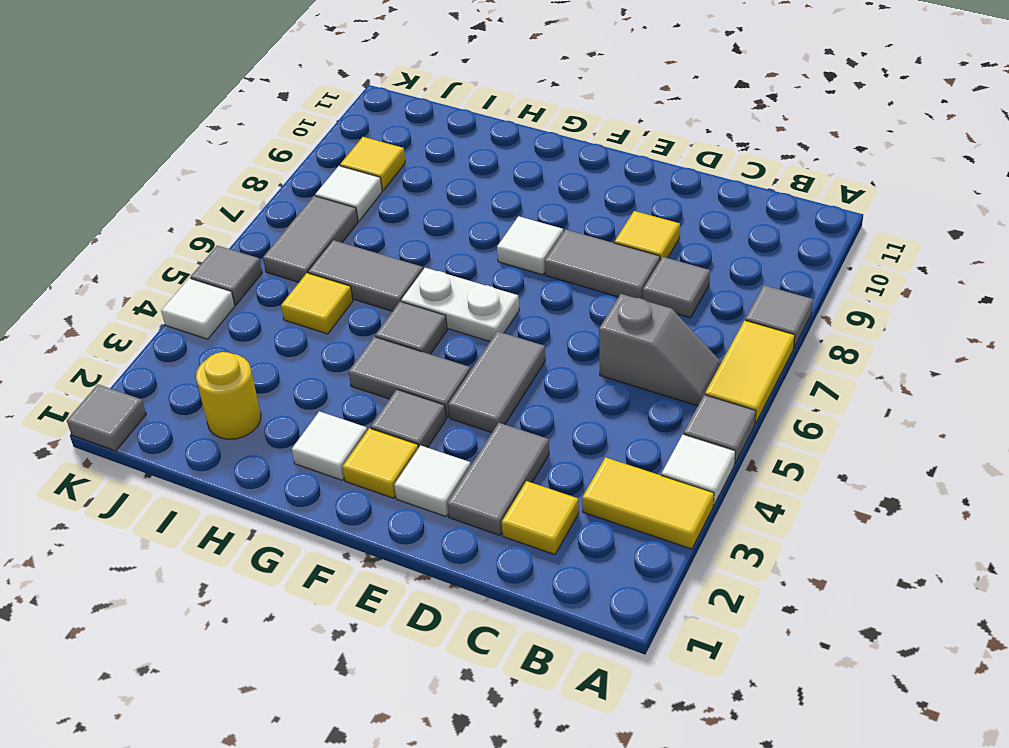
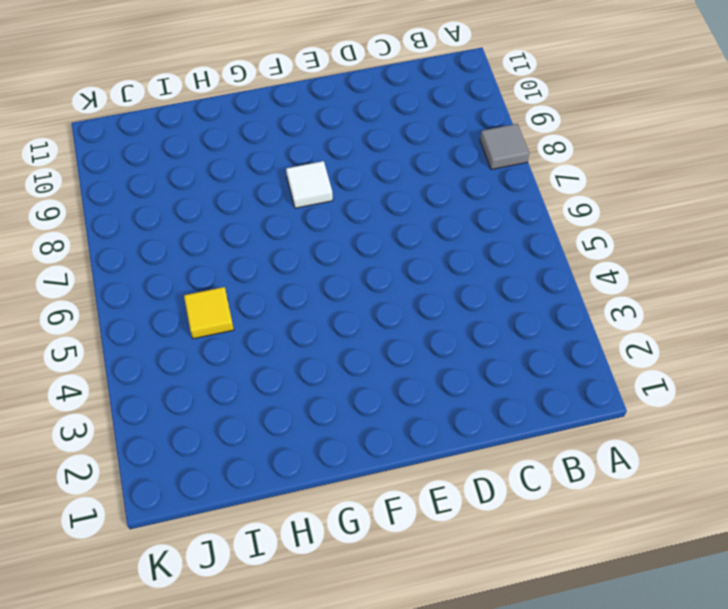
none -> yellow 1x2 tile [582,457,714,549]
none -> white 1x1 tile [661,434,735,505]
none -> grey 1x1 tile [684,395,756,463]

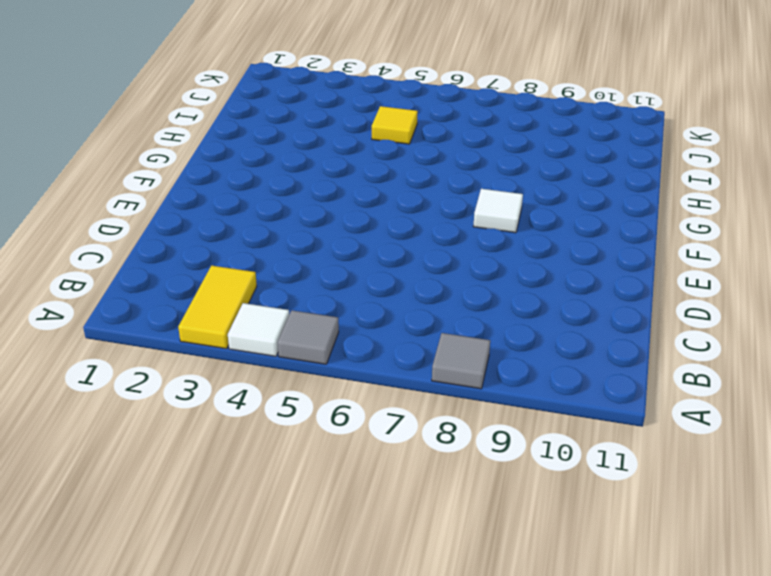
none -> yellow 1x2 tile [705,320,795,424]
none -> grey 1x2 slope [599,294,722,406]
none -> yellow 1x1 tile [502,481,579,555]

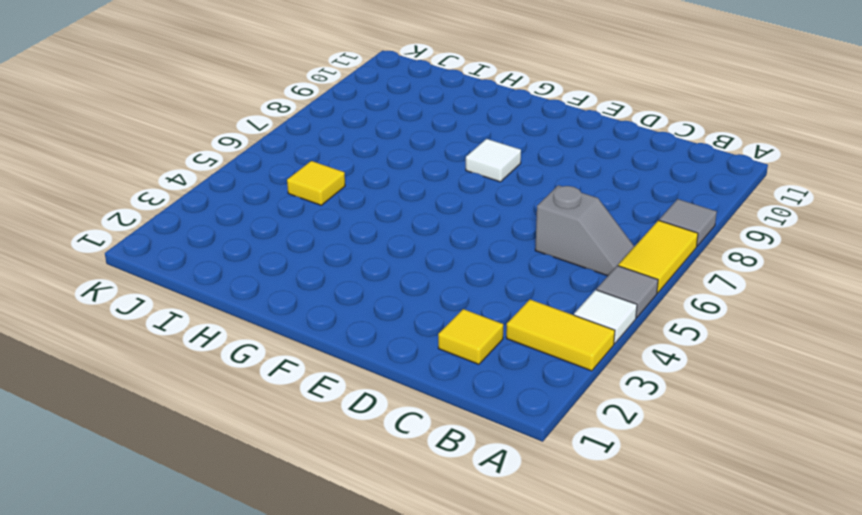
none -> grey 1x1 tile [643,257,710,318]
none -> grey 1x2 tile [447,423,549,535]
none -> grey 1x2 tile [545,230,660,299]

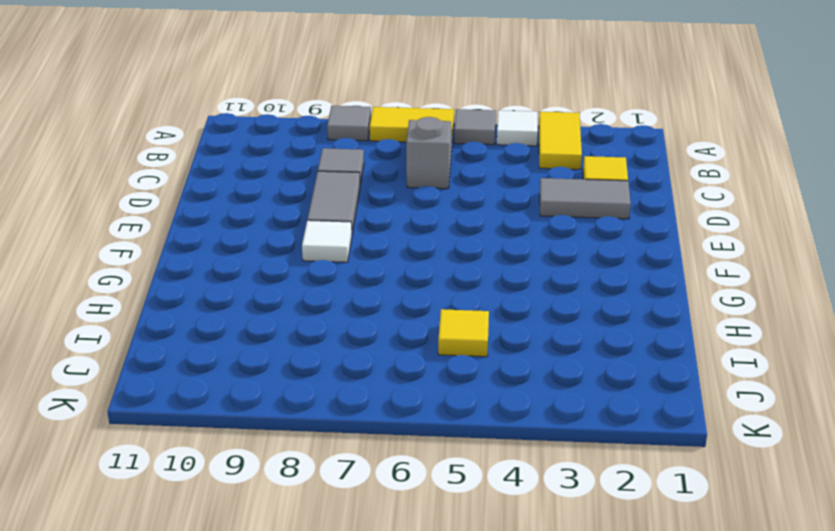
none -> yellow 1x1 tile [614,211,680,260]
none -> white 1x1 tile [394,445,471,517]
none -> grey 1x2 tile [448,331,545,433]

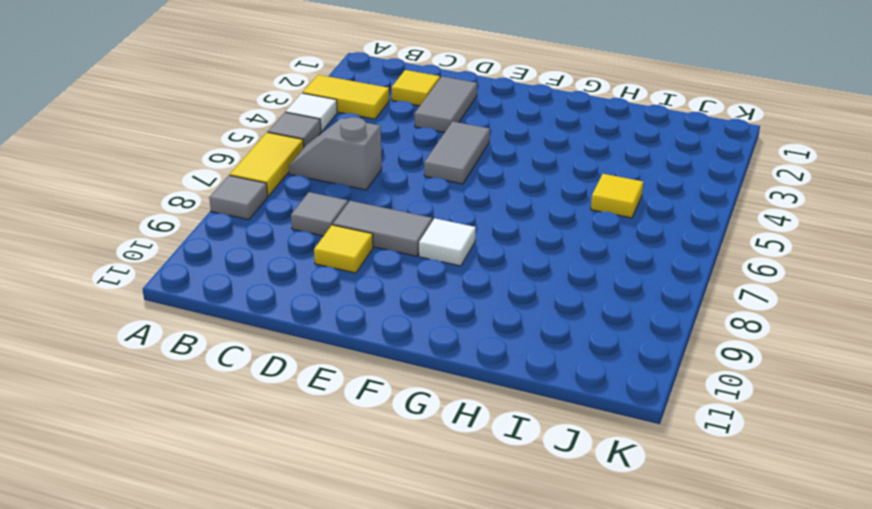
none -> white 1x1 tile [394,445,471,517]
none -> yellow 1x1 tile [342,428,418,498]
none -> grey 1x1 tile [371,390,446,448]

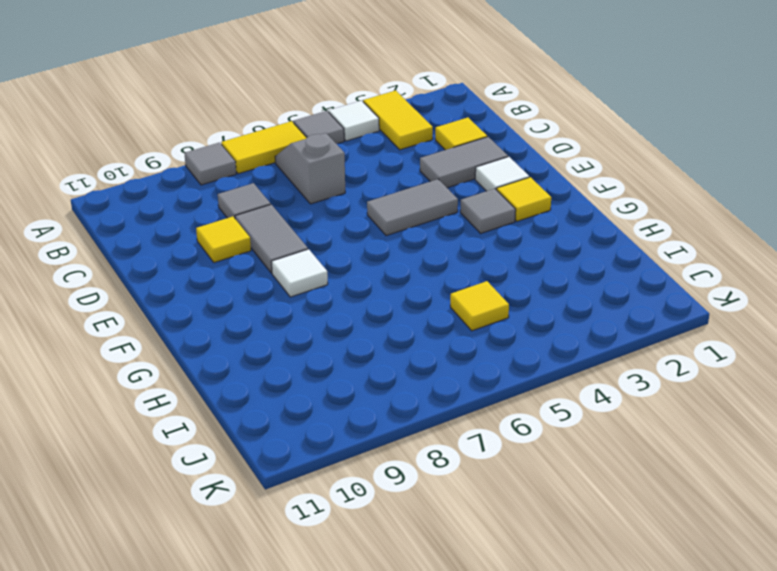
none -> grey 1x2 tile [349,337,470,418]
none -> white 1x2 plate [401,268,519,341]
none -> white 1x1 tile [292,411,367,480]

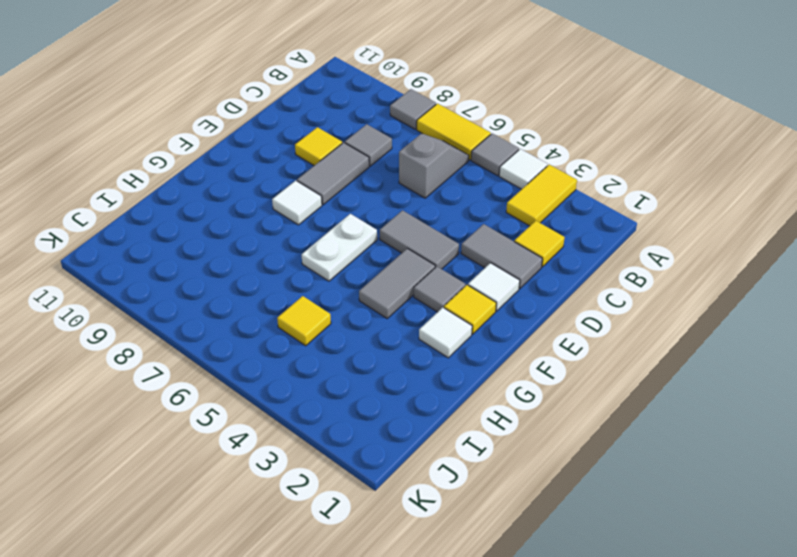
none -> grey 1x1 tile [375,302,447,354]
none -> grey 1x2 tile [308,240,423,311]
none -> yellow 1x1 round brick [196,352,261,439]

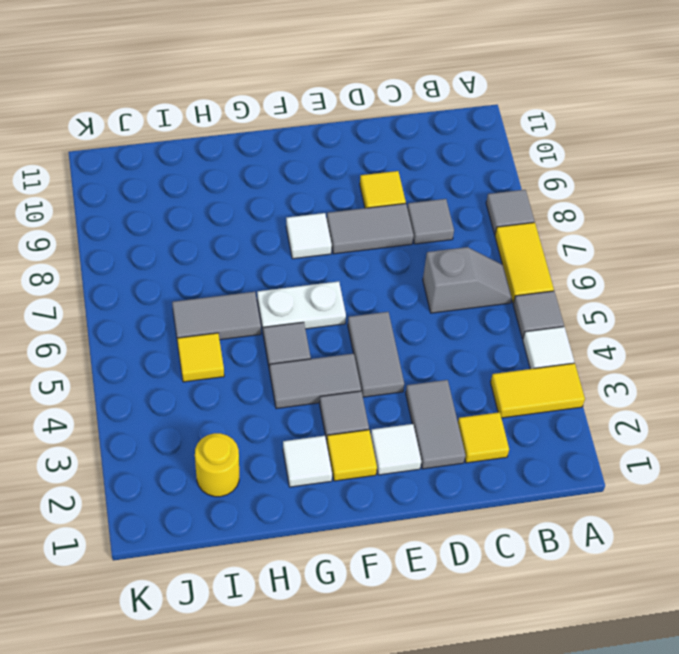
none -> grey 1x2 tile [263,196,358,282]
none -> white 1x1 tile [315,166,382,221]
none -> yellow 1x1 tile [340,137,405,191]

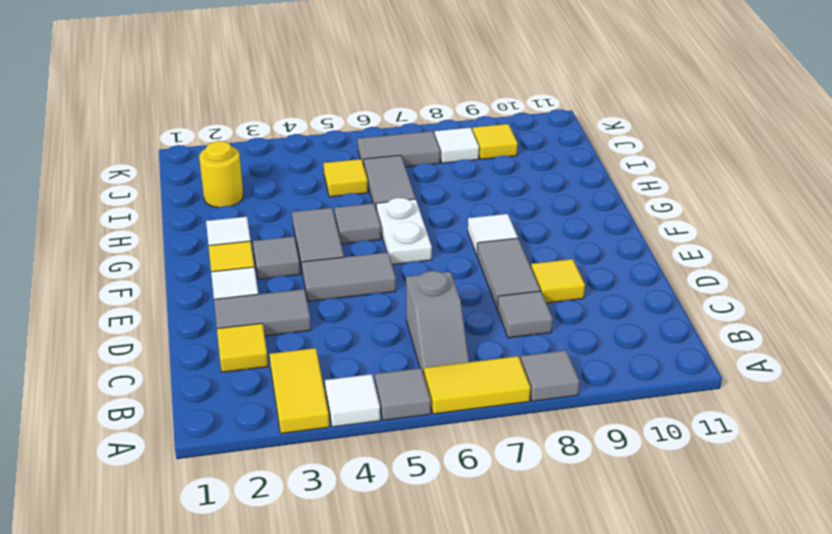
none -> grey 1x1 tile [67,384,146,451]
none -> white 1x1 tile [161,278,235,339]
none -> grey 1x1 tile [191,245,262,305]

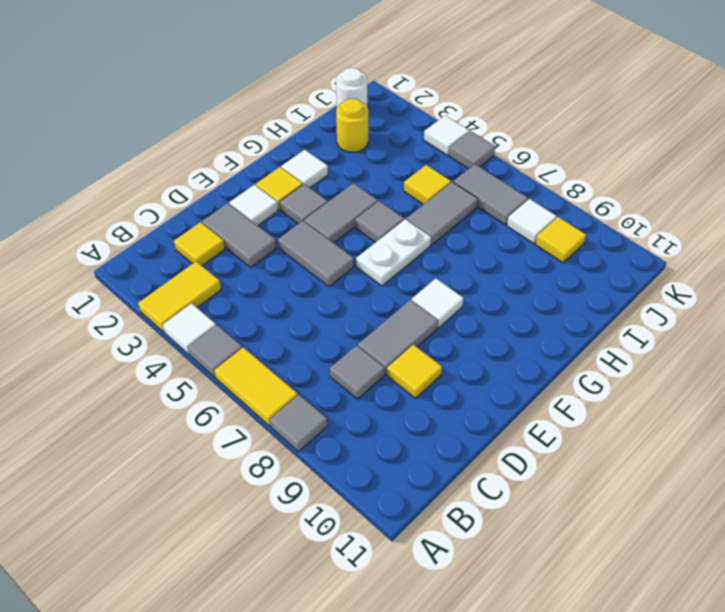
white 1x1 round brick [336,68,367,107] -> none
none -> grey 1x2 slope [599,294,722,406]
none -> grey 1x1 tile [67,384,146,451]

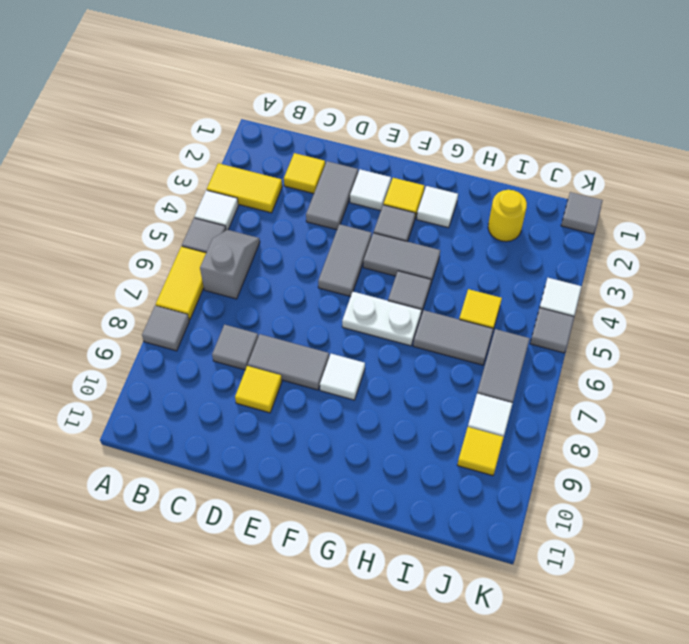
grey 1x2 slope [200,230,260,299] -> grey 1x2 slope turned to [599,294,722,406]

